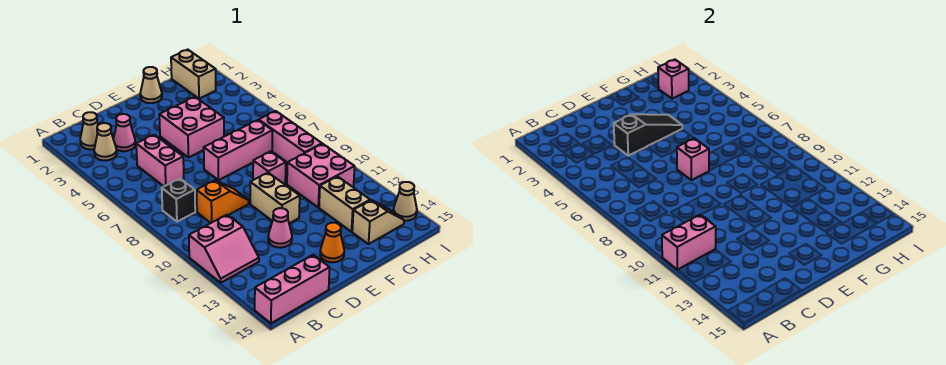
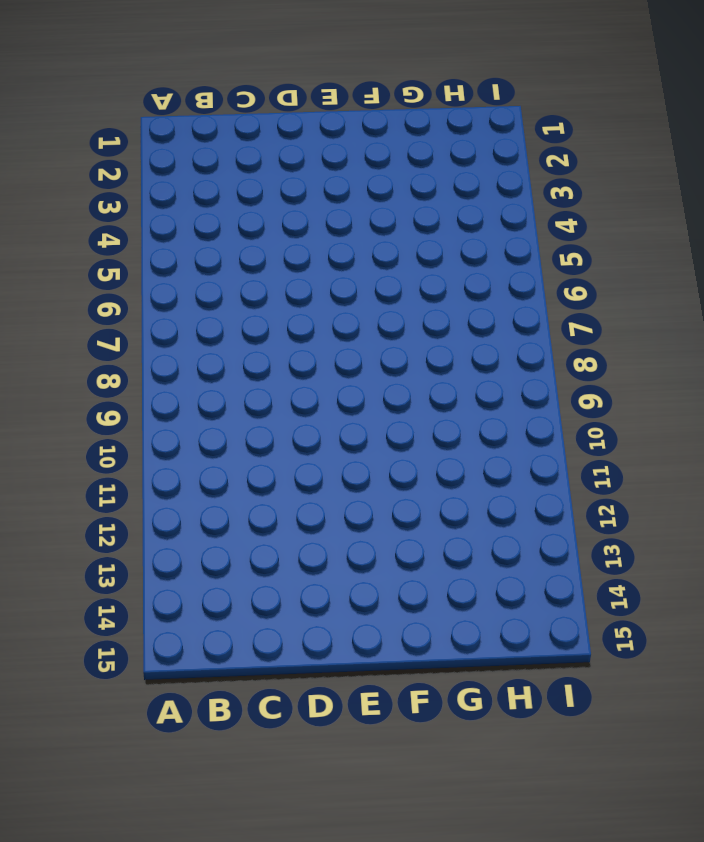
none -> pink 2x2 slope [189,215,259,283]
none -> pink 1x3 brick [255,255,330,323]
none -> tan 1x1 cone [80,112,98,149]

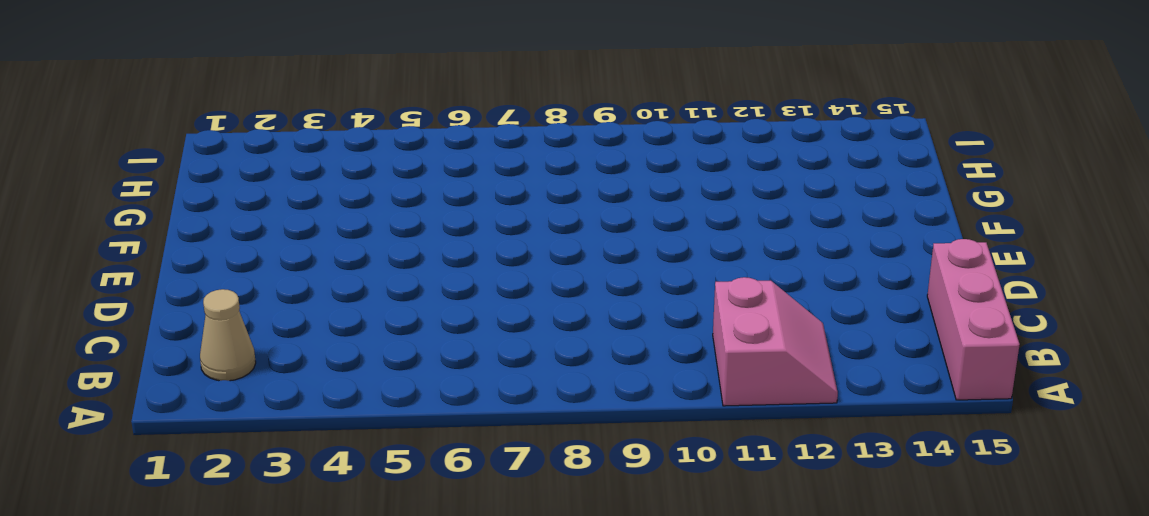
none -> tan 1x1 cone [94,123,117,161]
none -> black 1x1 brick [162,179,195,222]
none -> pink 1x1 cone [113,114,136,151]

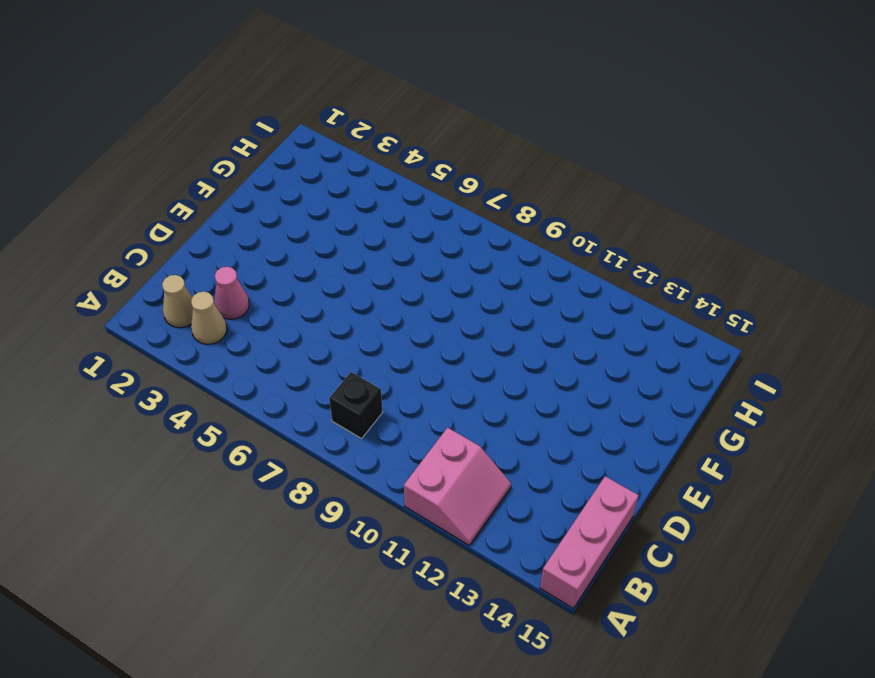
none -> pink 1x2 brick [136,135,184,186]
none -> orange 1x2 slope [197,180,249,223]
none -> pink 1x1 cone [268,208,292,248]

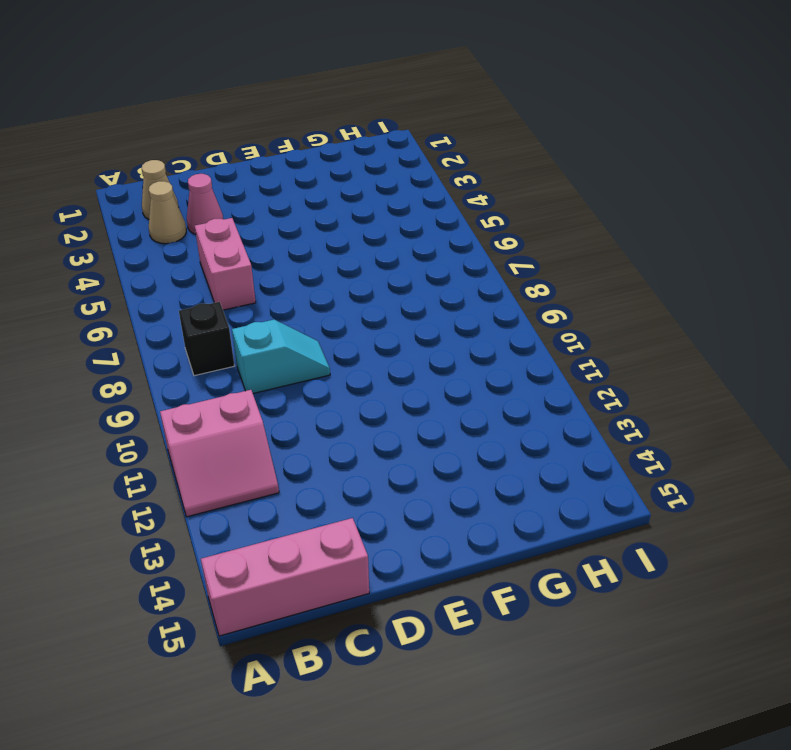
cyan 1x2 slope [232,320,330,393] -> orange 1x2 slope [197,180,249,223]
none -> pink 1x1 cone [268,208,292,248]
none -> pink 2x2 brick [159,97,224,158]
none -> pink 1x3 brick [204,120,273,180]

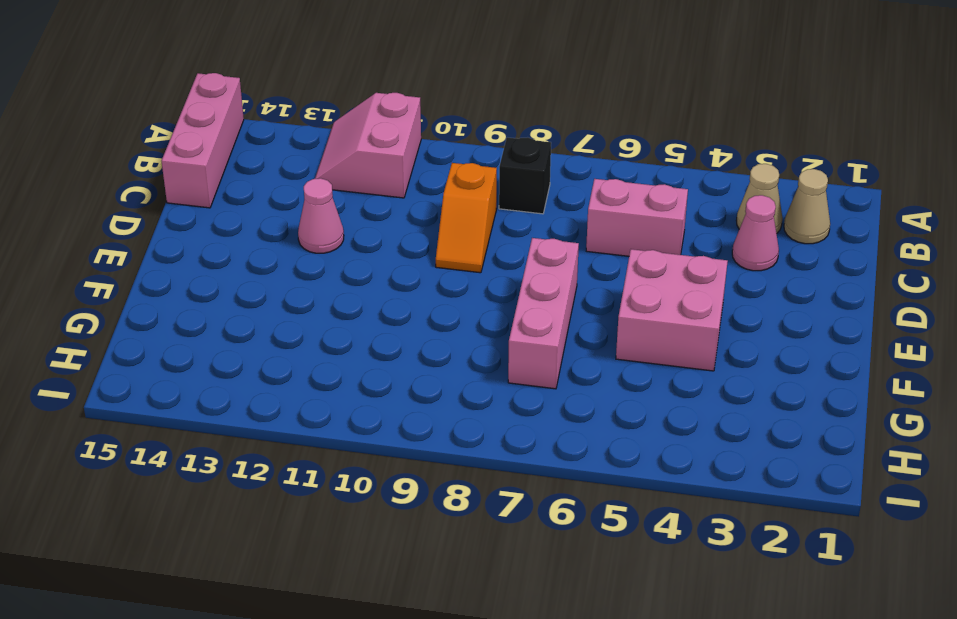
none -> tan 1x2 brick [250,173,300,223]
none -> orange 1x1 cone [320,223,344,262]
none -> tan 1x1 cone [140,67,162,103]

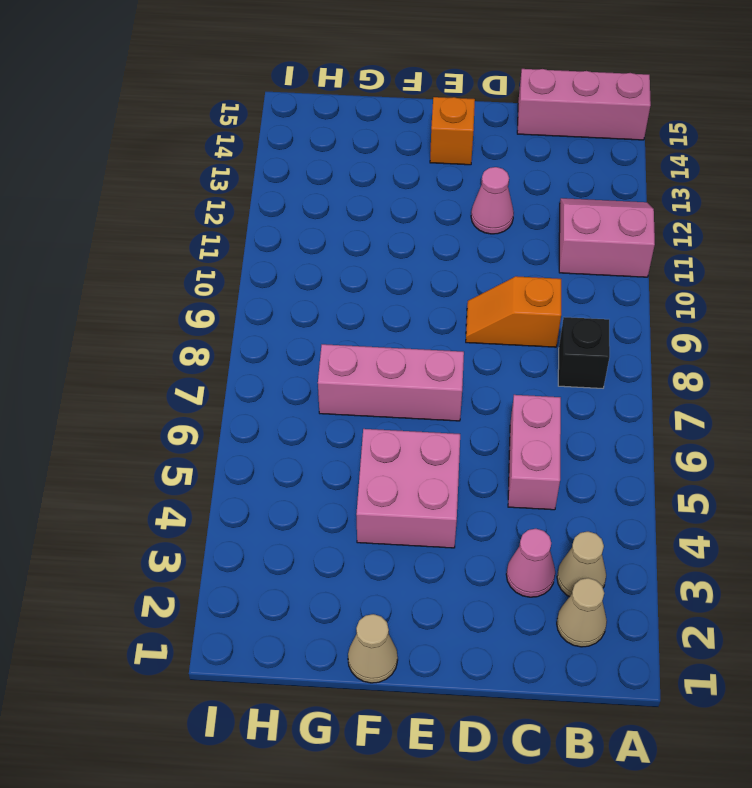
orange 1x1 brick [430,97,475,165] -> orange 1x1 cone [320,223,344,262]
none -> tan 1x2 brick [250,173,300,223]
none -> pink 1x1 brick [253,151,286,184]
none -> pink 2x2 brick [287,144,355,207]

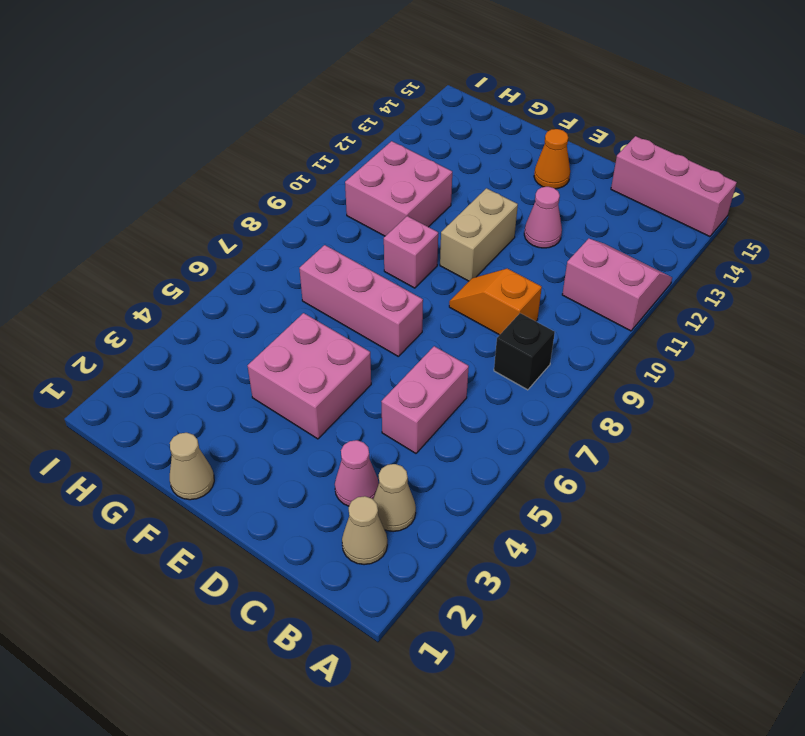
none -> tan 1x2 brick [319,176,370,232]
none -> tan 1x2 slope [352,200,404,244]
none -> tan 1x2 brick [171,50,216,99]

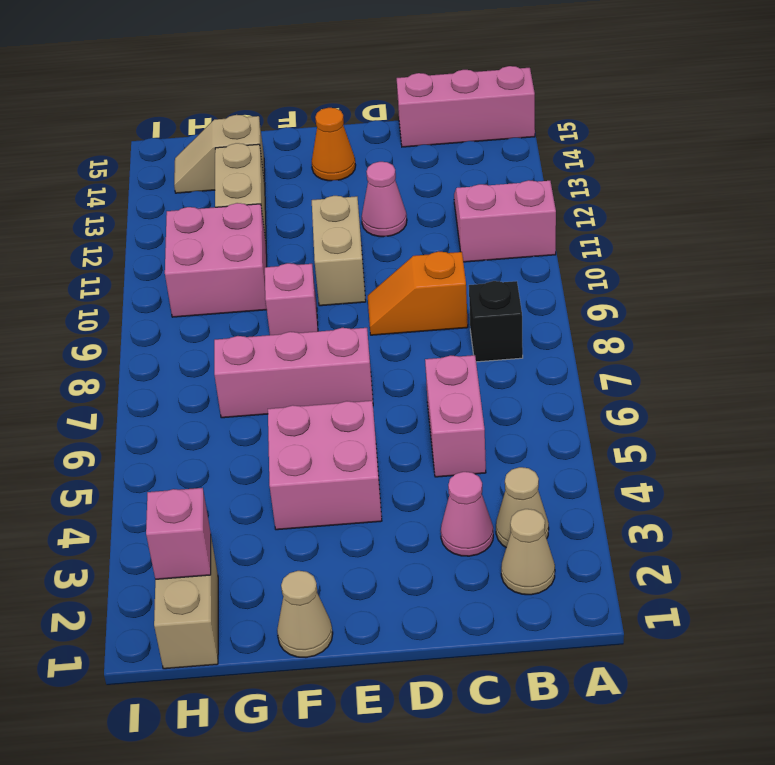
none -> pink 1x3 brick [259,111,322,162]
none -> tan 1x1 cone [393,182,417,221]
none -> pink 1x2 brick [662,215,716,270]

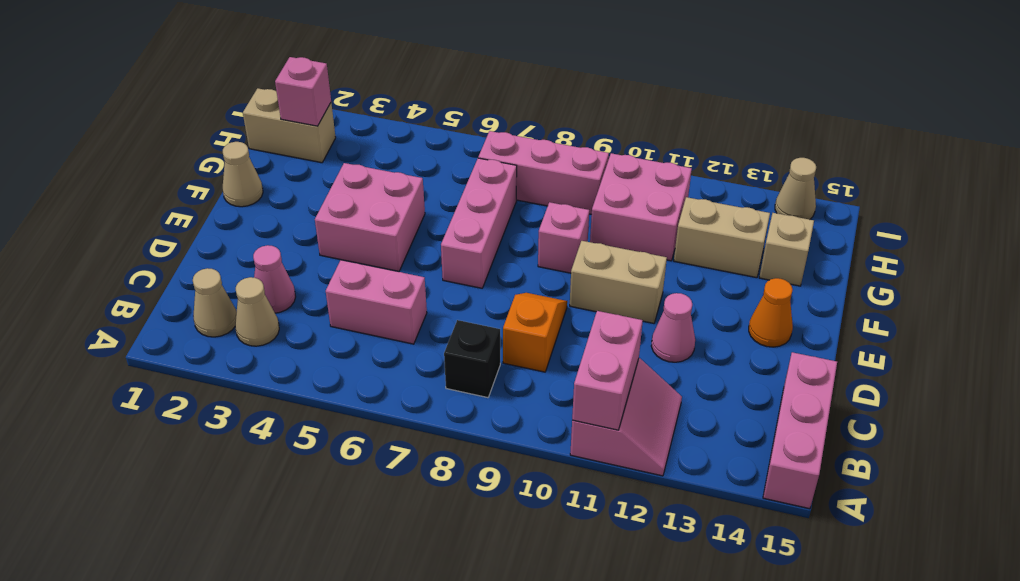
none -> black 1x3 slope [614,114,682,156]
none -> pink 1x1 brick [677,138,709,180]

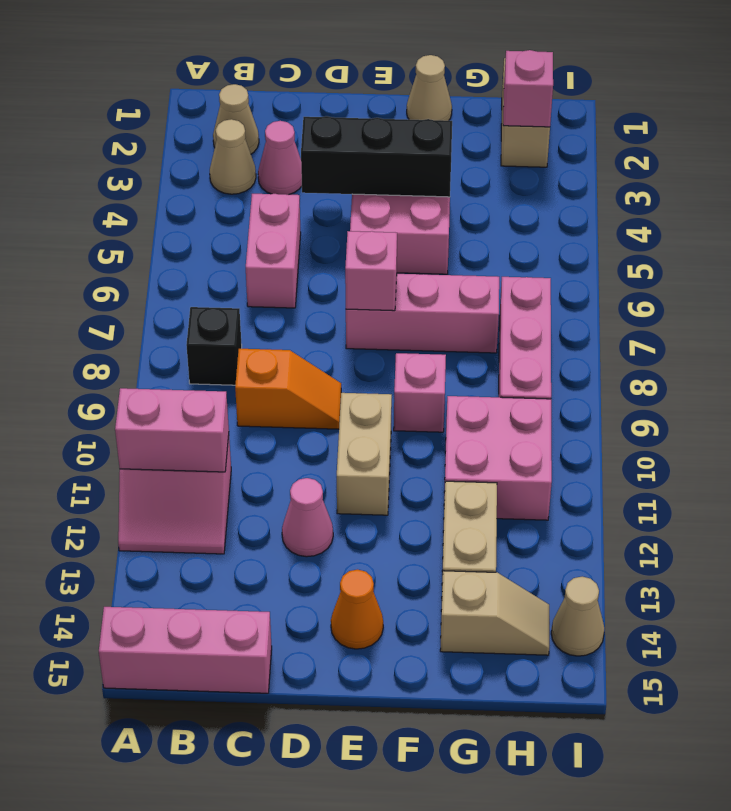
black 1x3 brick [301,116,452,197] -> black 1x3 slope [614,114,682,156]

